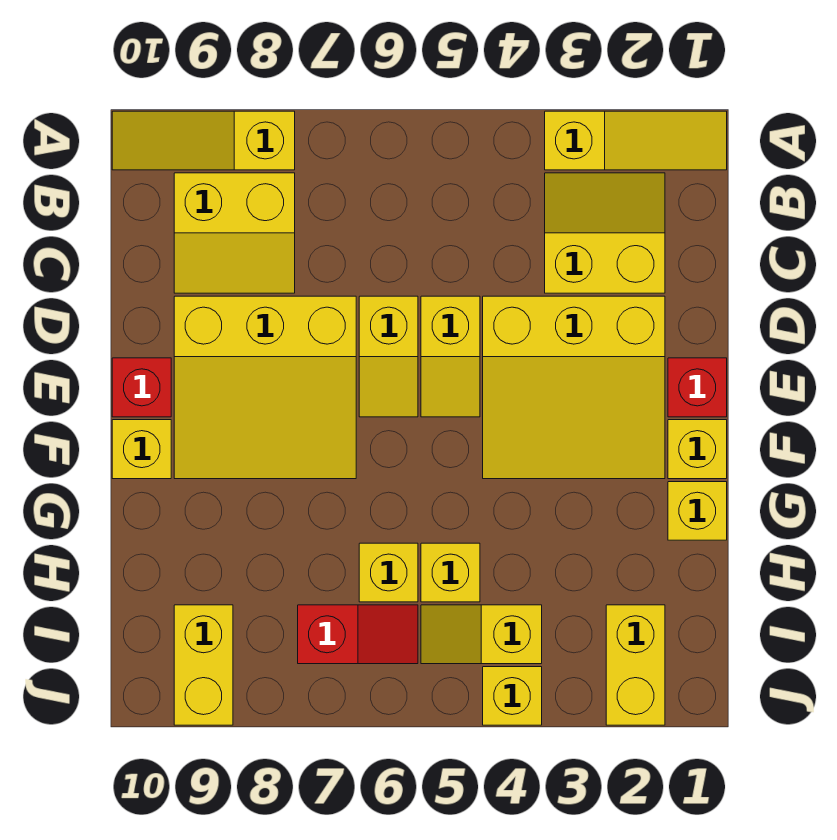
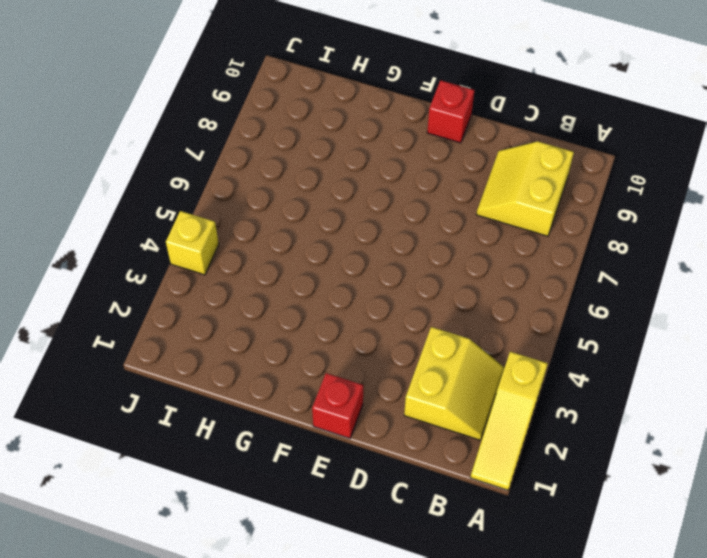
none -> yellow 1x3 slope [112,111,295,170]
none -> yellow 3x3 slope [483,296,665,479]
none -> yellow 1x2 slope [421,296,480,417]

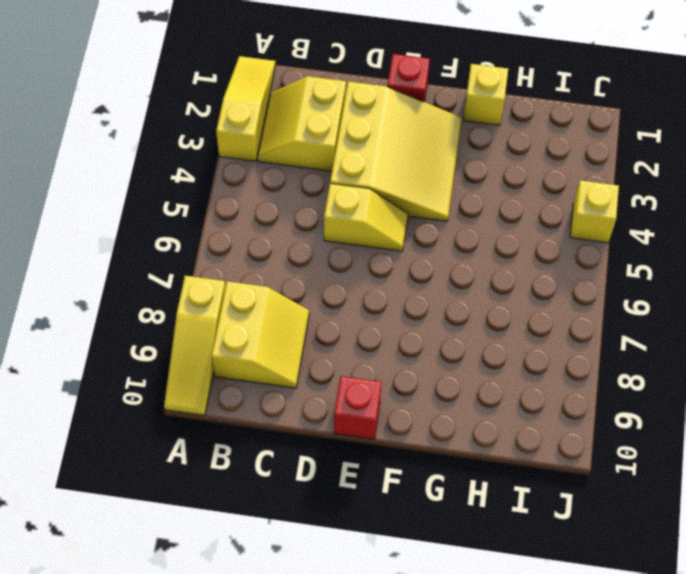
none -> yellow 1x2 slope [359,296,418,417]
none -> yellow 3x3 slope [174,296,356,479]
none -> yellow 1x1 brick [668,420,727,479]

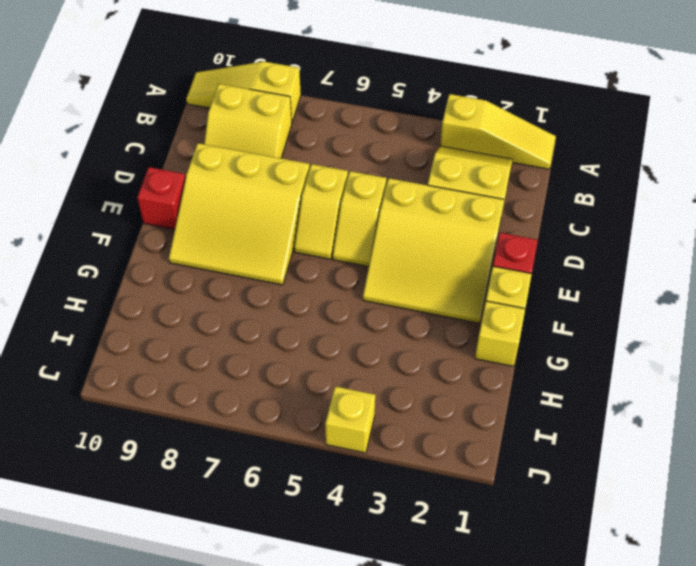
none -> yellow 1x1 brick [112,420,171,479]
none -> yellow 1x1 brick [421,543,480,602]
none -> yellow 1x1 brick [359,543,418,602]

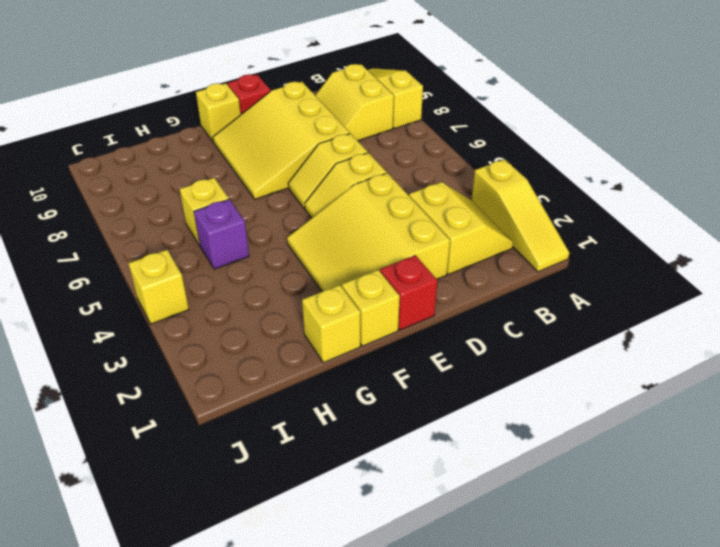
purple 1x1 brick [194,199,249,269] -> yellow 1x1 brick [421,543,480,602]
none -> yellow 1x2 brick [606,605,665,725]
none -> yellow 1x2 slope [421,605,542,664]
none -> red 1x2 slope [298,605,418,664]

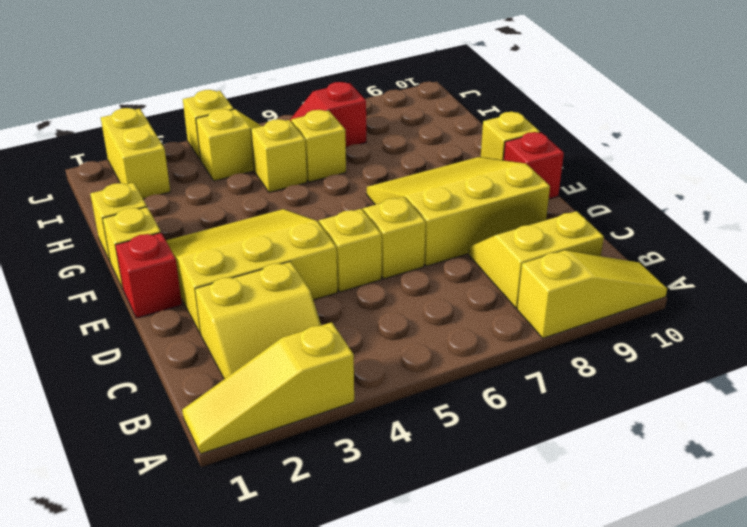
none -> yellow 1x2 brick [174,605,233,725]

